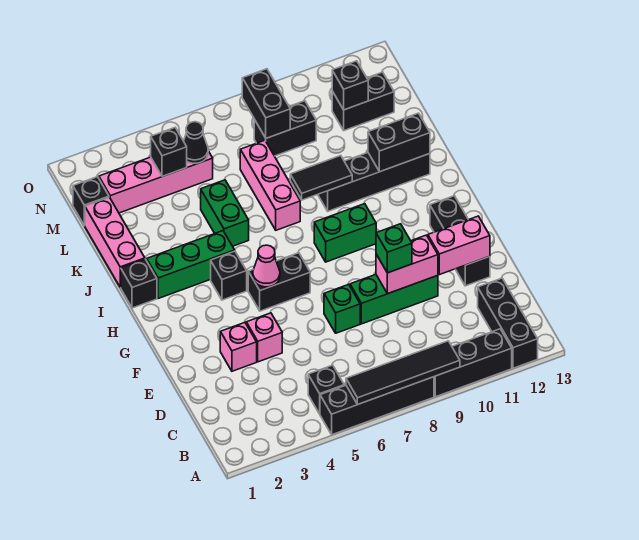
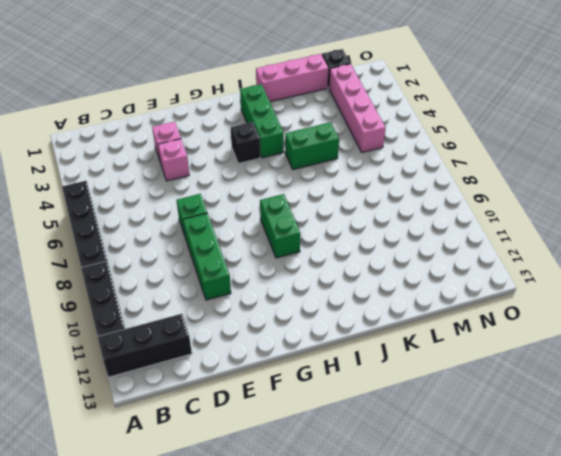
none -> black 1x1 brick [308,365,344,414]
none -> black 1x3 brick [430,196,490,286]
none -> black 1x2 brick [248,253,310,311]
none -> black 1x1 brick [121,259,157,308]

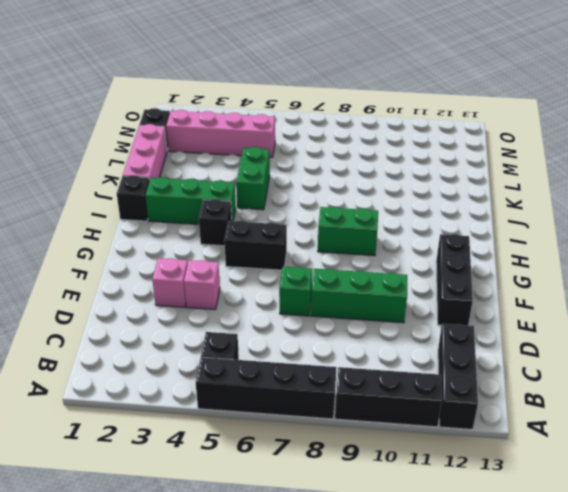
none -> pink 1x3 brick [240,140,300,230]
none -> black 1x4 brick [318,153,430,211]
none -> black 1x2 brick [254,101,316,156]
none -> black 1x2 brick [332,72,394,131]

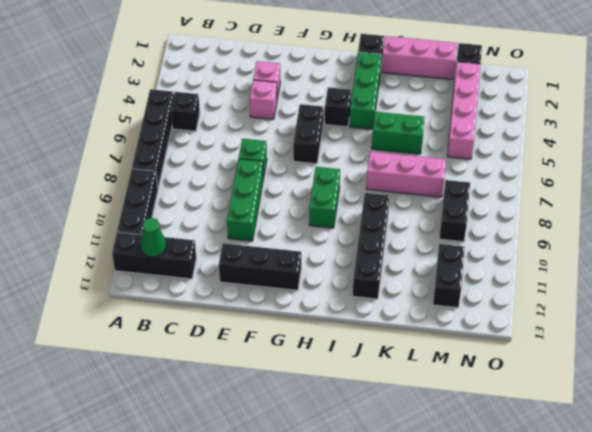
green 1x1 cone [140,218,166,257] -> none
none -> black 1x4 tile [346,341,460,404]
none -> pink 1x2 brick [376,235,438,294]
none -> pink 1x2 brick [428,216,490,275]
none -> pink 1x1 cone [253,245,280,287]

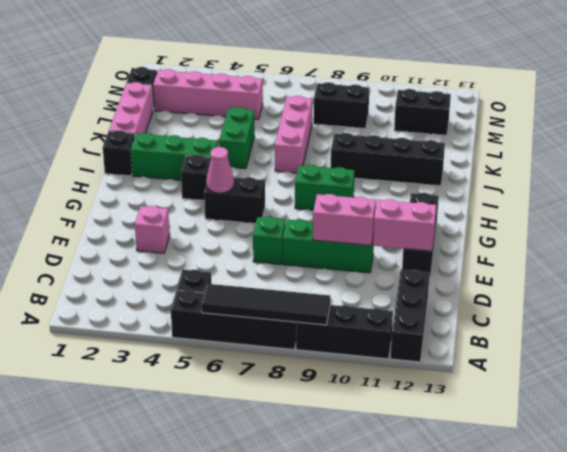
none -> pink 1x1 brick [246,313,282,362]
none -> black 1x2 tile [290,156,352,200]
none -> black 1x2 brick [368,113,430,172]
none -> black 1x1 brick [151,128,187,176]

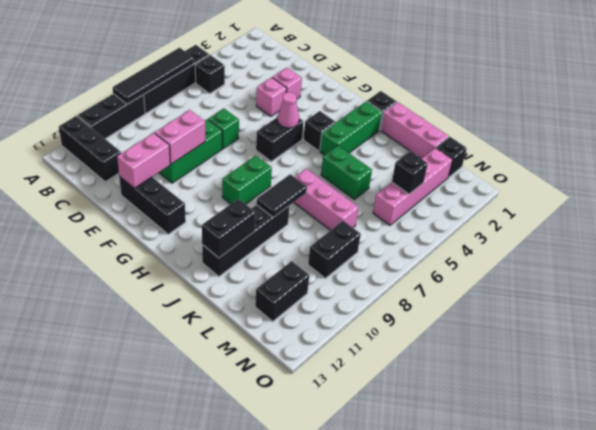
none -> black 1x1 cone [184,122,208,163]
none -> black 1x2 brick [242,69,290,138]
none -> black 1x1 brick [332,61,368,110]
none -> green 1x1 brick [376,224,412,273]

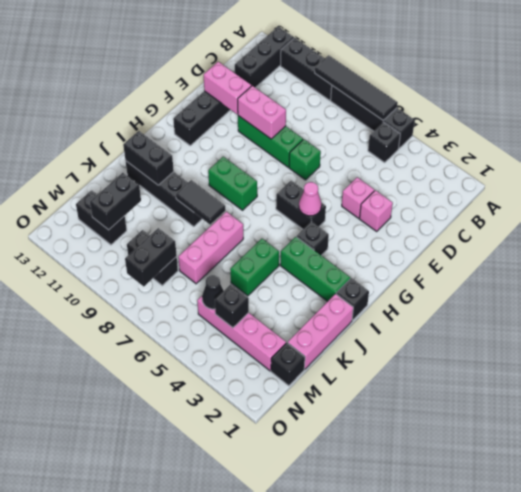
black 1x2 brick [90,173,141,230] -> black 1x1 brick [332,61,368,110]
none -> green 1x1 brick [376,224,412,273]

